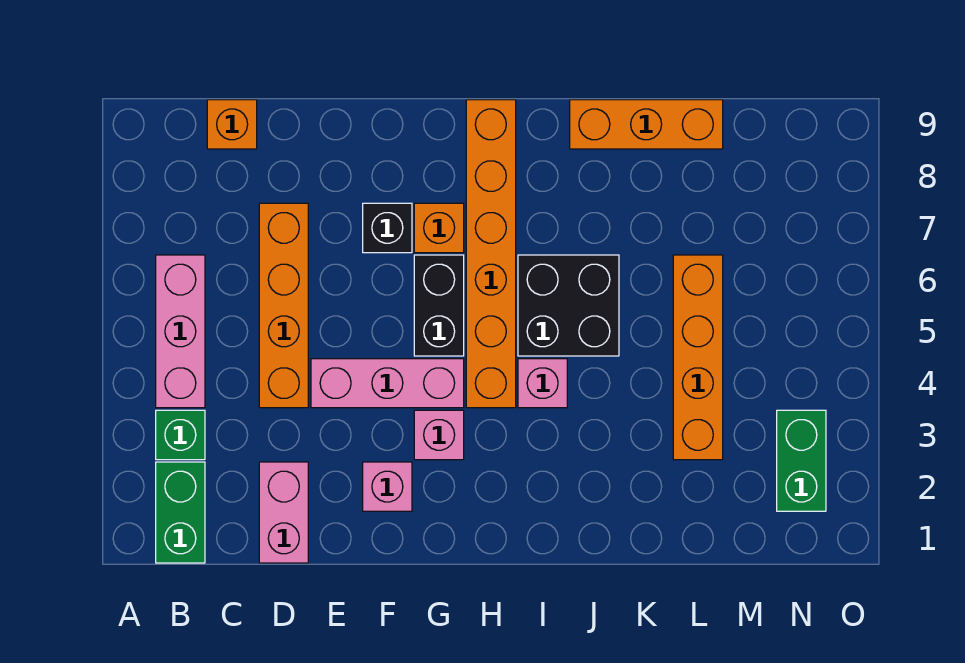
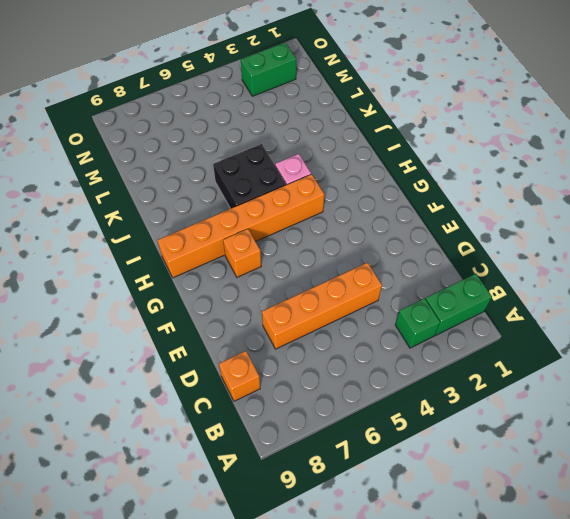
none -> pink 1x3 brick [156,255,205,408]
none -> pink 1x2 brick [259,462,308,563]
none -> pink 1x3 brick [311,359,464,408]

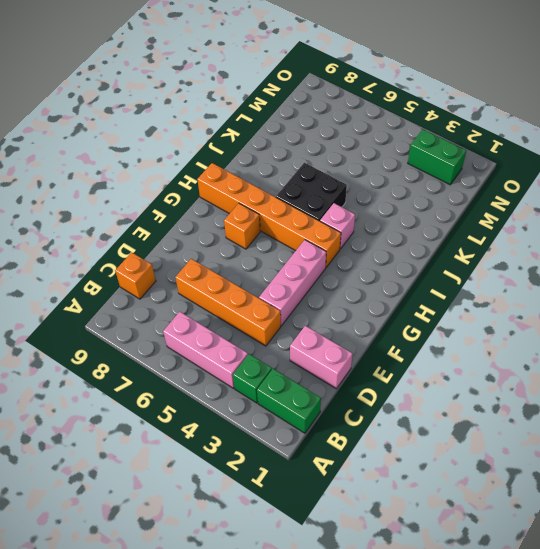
none -> pink 1x1 brick [363,462,412,511]
none -> black 1x1 brick [363,203,412,253]
none -> pink 1x1 brick [414,410,464,460]

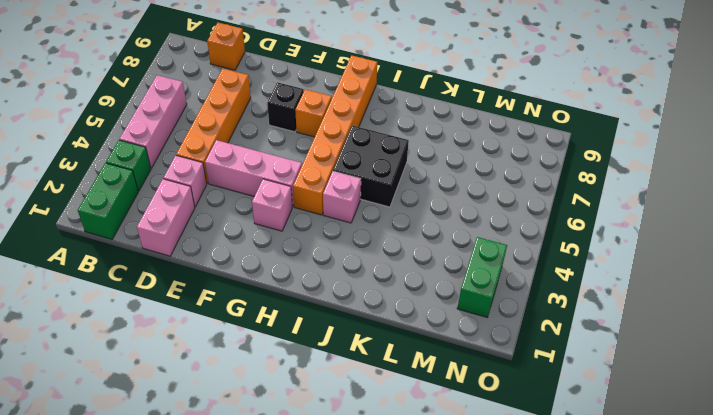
pink 1x1 brick [164,156,207,207] -> pink 1x1 brick moved to [363,462,412,511]
none -> black 1x2 brick [414,255,464,356]
none -> orange 1x3 brick [570,100,723,149]
none -> orange 1x4 brick [673,255,723,460]

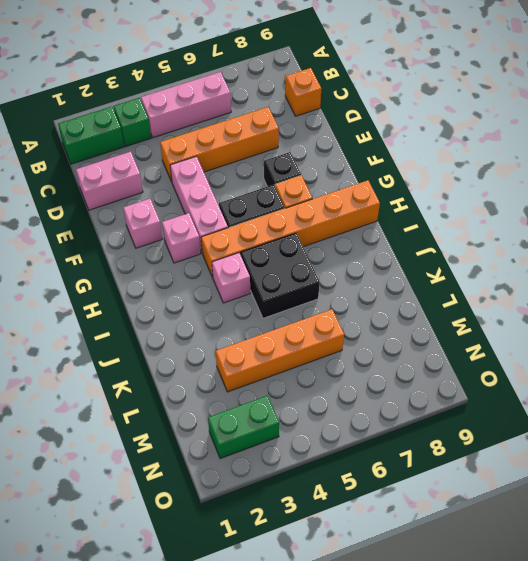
none -> orange 1x3 brick [570,100,723,149]

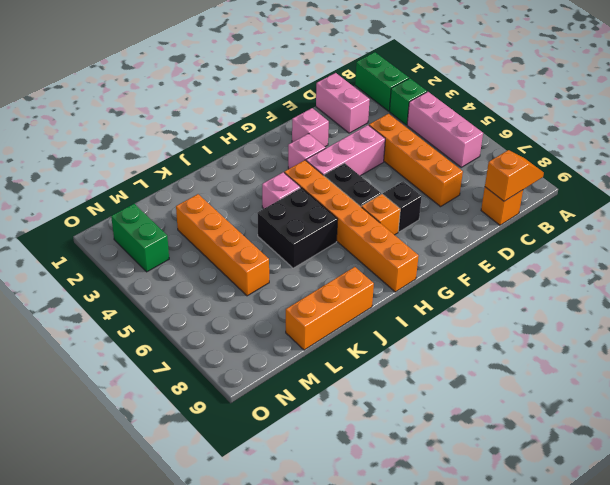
orange 1x2 slope [485,150,544,201] -> none

